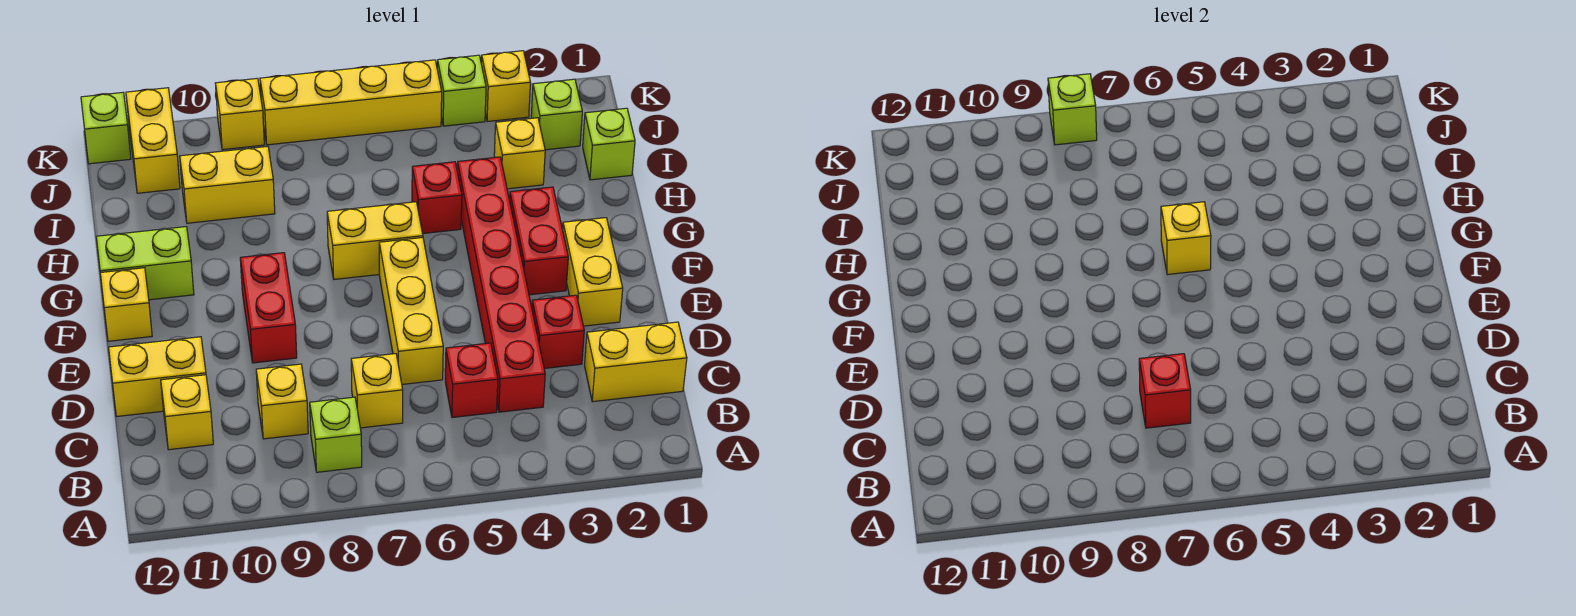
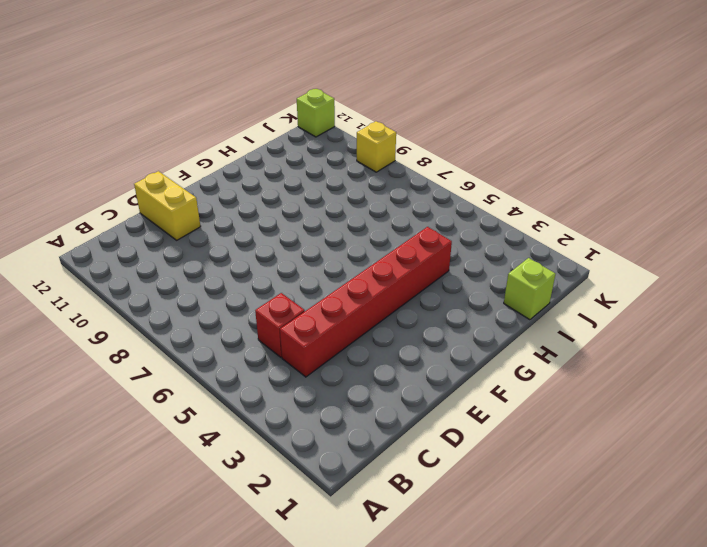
none -> lime 1x1 brick [310,397,362,472]
none -> yellow 1x2 brick [585,322,687,402]
none -> yellow 1x1 brick [351,354,403,428]
none -> yellow 1x1 brick [256,364,308,439]

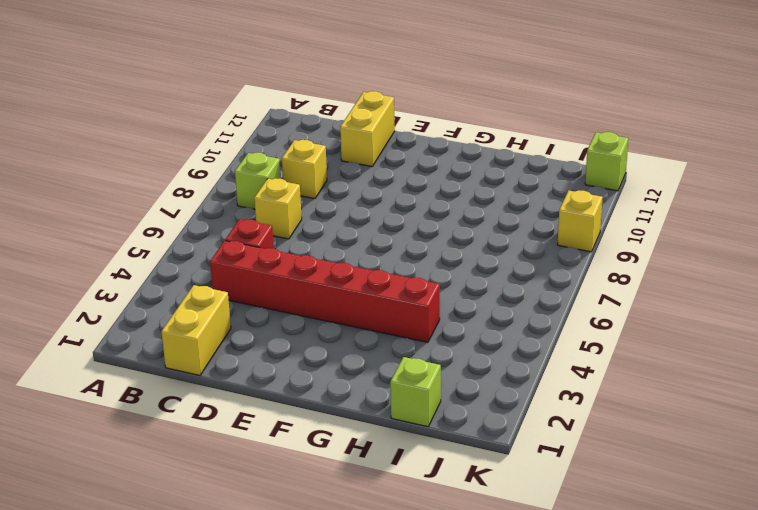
none -> yellow 1x1 brick [161,375,213,450]
none -> red 1x1 brick [532,295,584,368]
none -> yellow 1x3 brick [379,238,443,384]
none -> yellow 1x2 brick [563,218,623,326]

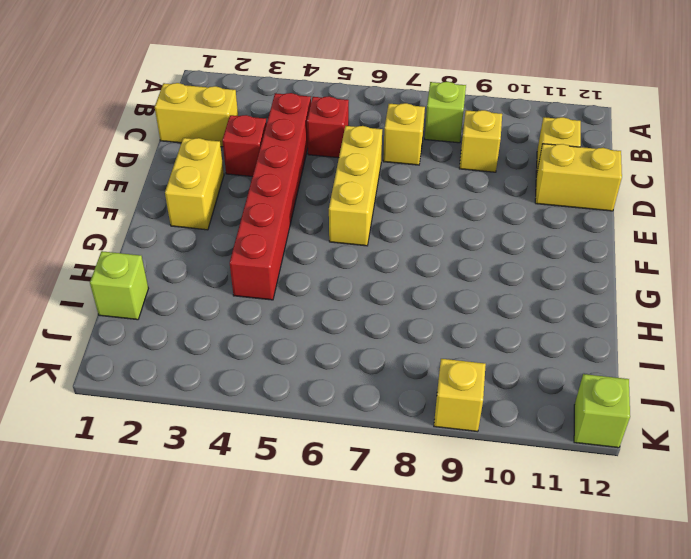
none -> red 1x2 brick [240,253,297,363]
none -> red 1x2 brick [510,187,568,295]
none -> yellow 1x1 brick [100,268,152,341]
none -> yellow 1x2 brick [327,202,423,279]

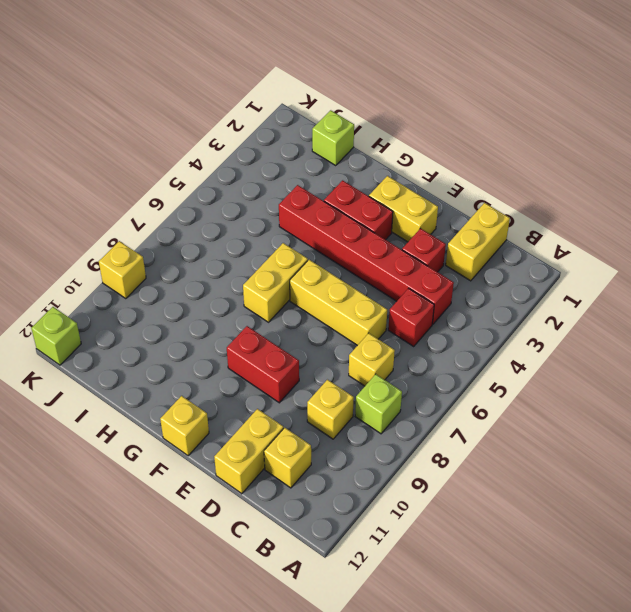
none -> lime 1x2 brick [96,227,194,300]
none -> red 1x1 brick [412,162,462,234]
none -> yellow 1x1 brick [494,118,545,189]
none -> yellow 1x2 brick [180,146,275,223]

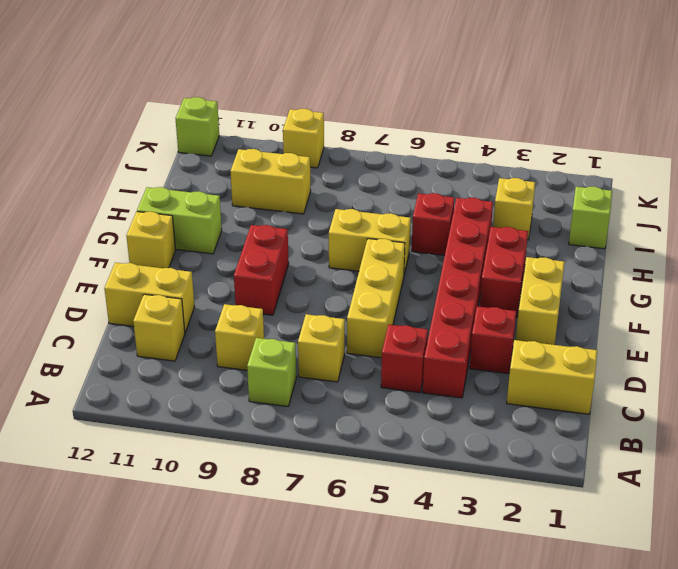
none -> lime 1x1 brick [531,79,582,150]
none -> yellow 1x2 brick [126,88,180,193]
none -> yellow 1x1 brick [481,51,530,122]
none -> lime 1x1 brick [437,55,486,126]

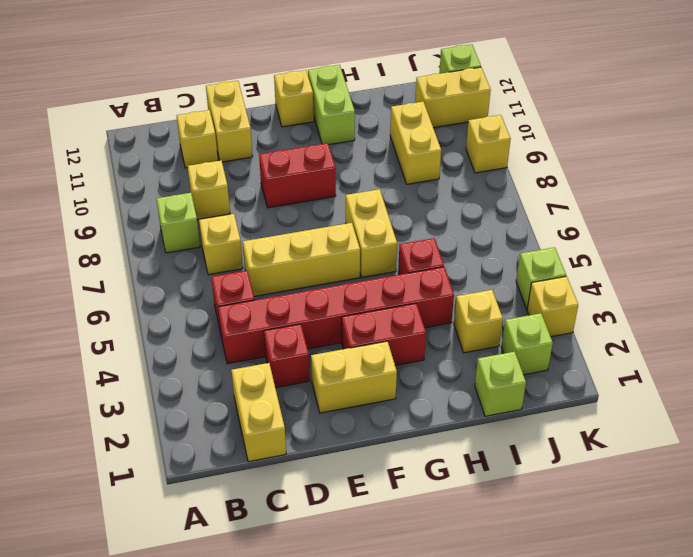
none -> yellow 1x4 brick [260,60,442,145]
none -> red 1x1 brick [1139,354,1191,428]
none -> yellow 1x1 brick [1161,202,1211,275]
none -> lime 1x1 brick [1048,74,1097,145]

